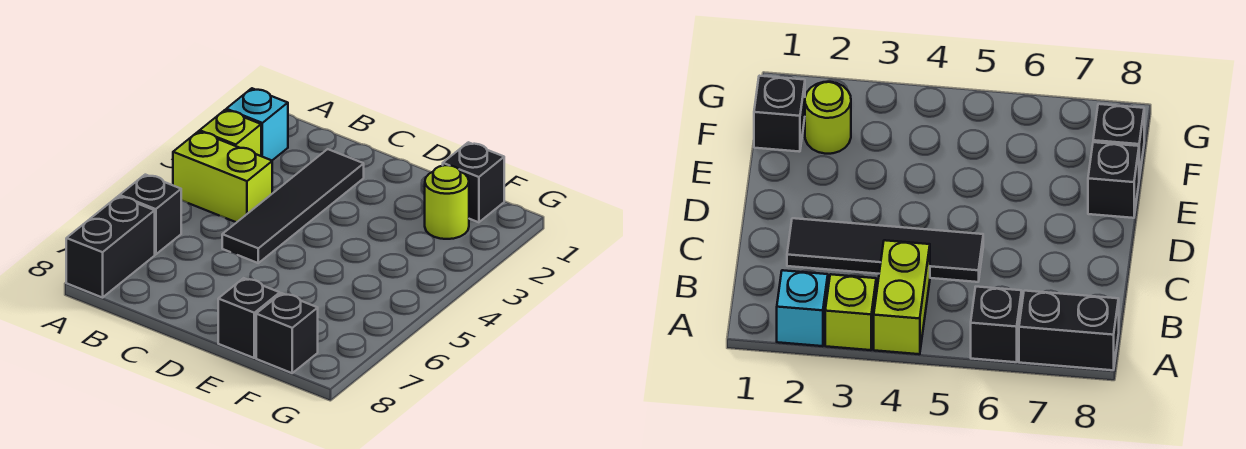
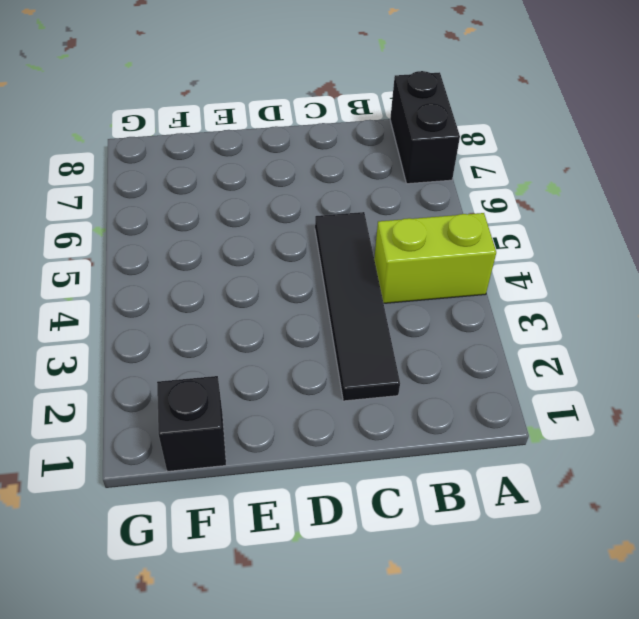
none -> cyan 1x1 brick [226,88,288,160]
none -> lime 1x1 brick [200,110,261,156]

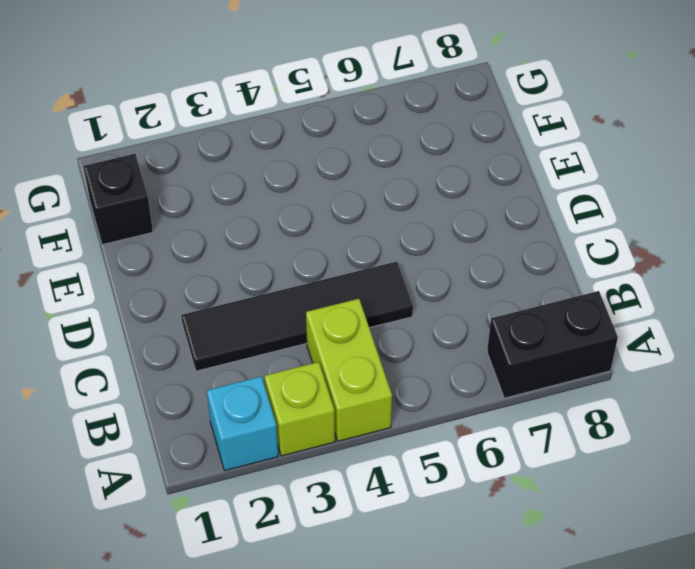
none -> black 1x1 brick [120,175,181,254]
none -> black 1x1 brick [218,278,280,358]

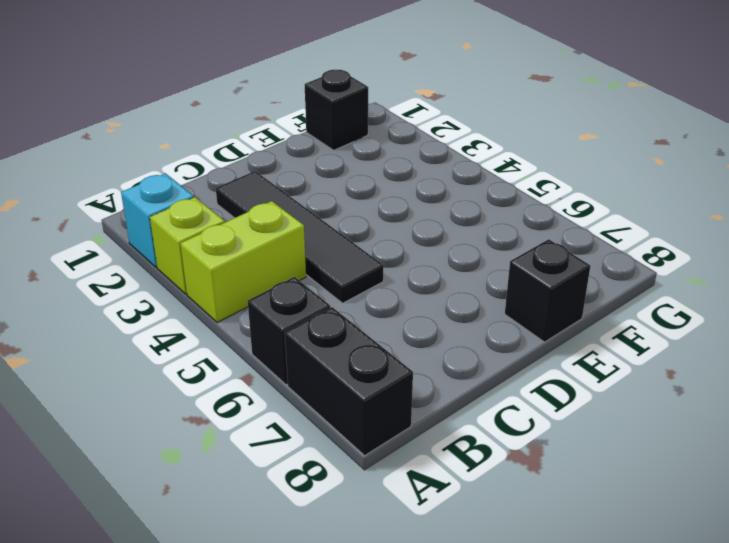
none -> lime 1x1 round brick [425,165,469,239]
none -> black 1x1 brick [256,293,318,373]

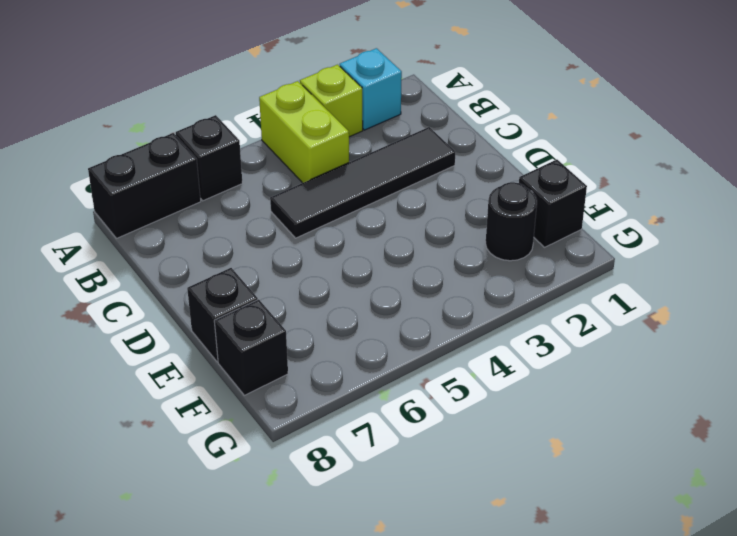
black 1x1 round brick [486,182,537,261] -> lime 1x1 round brick [425,165,469,239]

